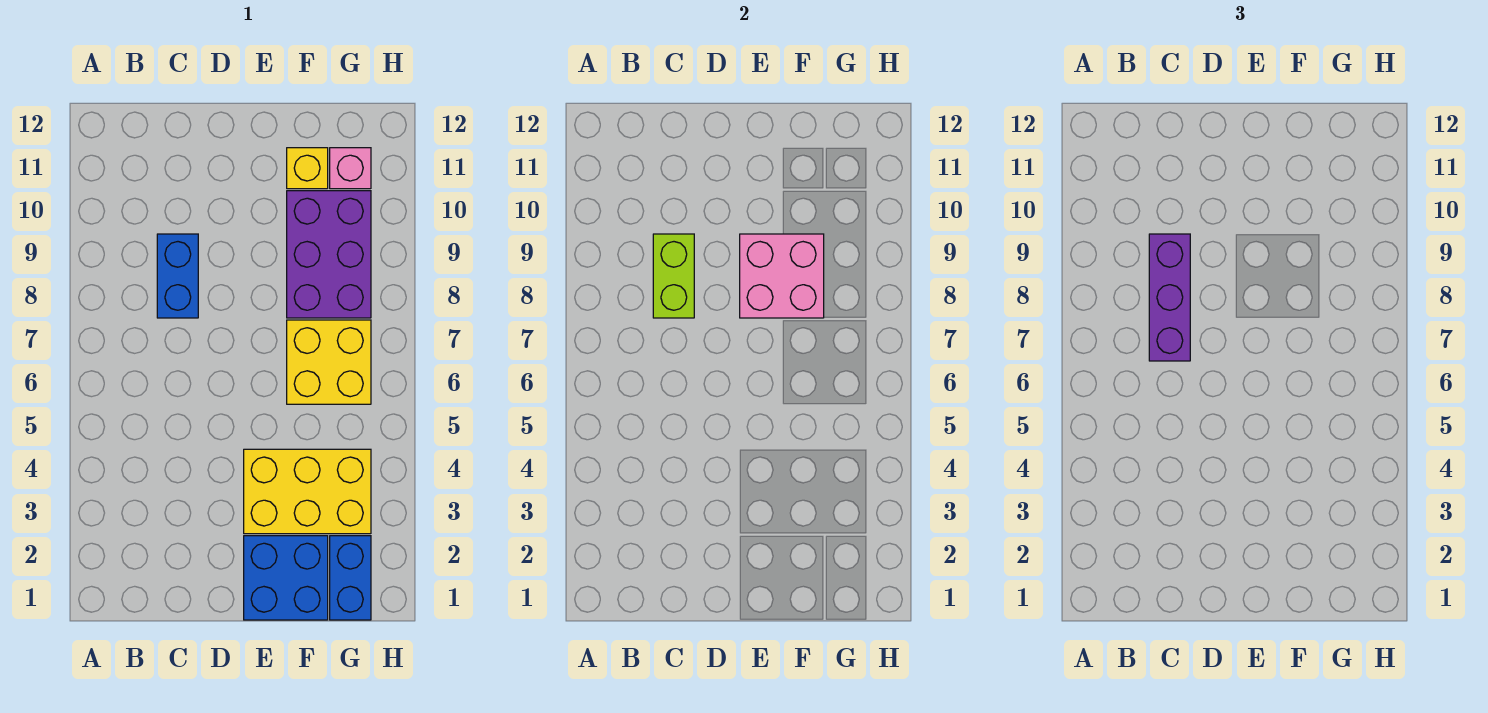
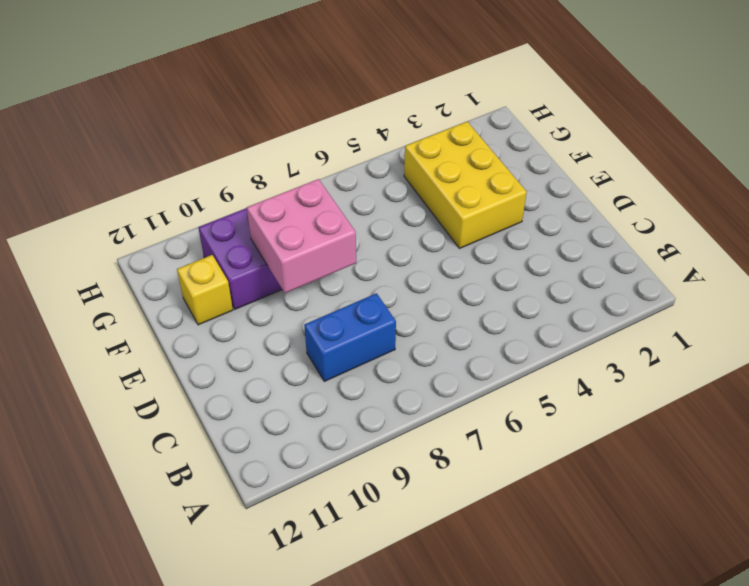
none -> blue 2x2 brick [244,536,328,620]
none -> yellow 2x2 brick [287,320,371,404]

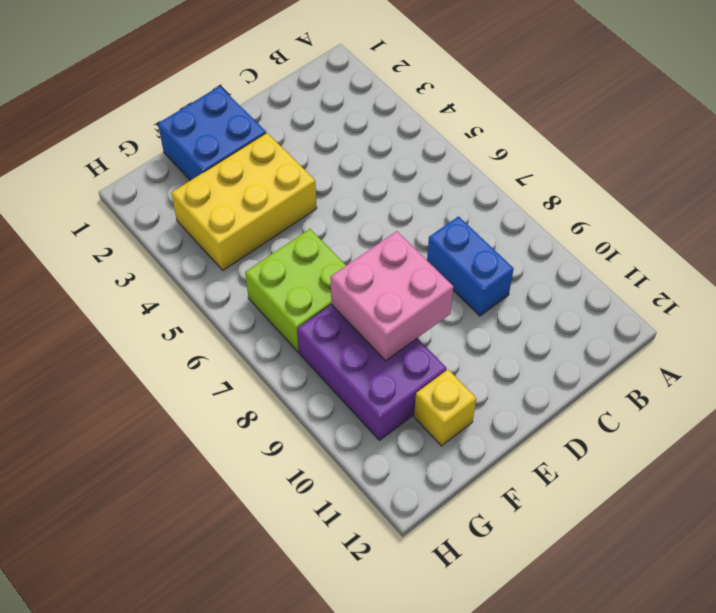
lime 2x2 brick [245,229,346,352] -> yellow 2x2 brick [287,320,371,404]
none -> blue 1x2 brick [330,536,371,620]
none -> pink 1x1 brick [330,148,371,189]

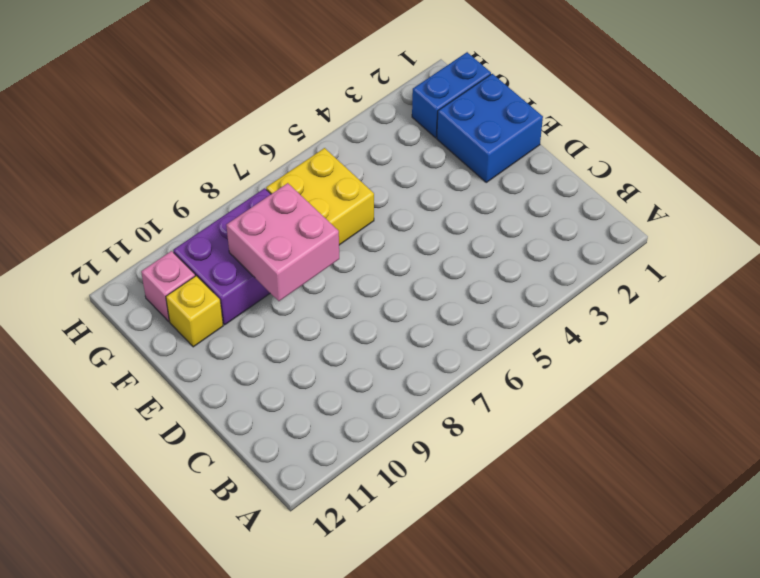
none -> blue 1x2 brick [157,234,198,318]
none -> yellow 2x3 brick [244,449,371,534]

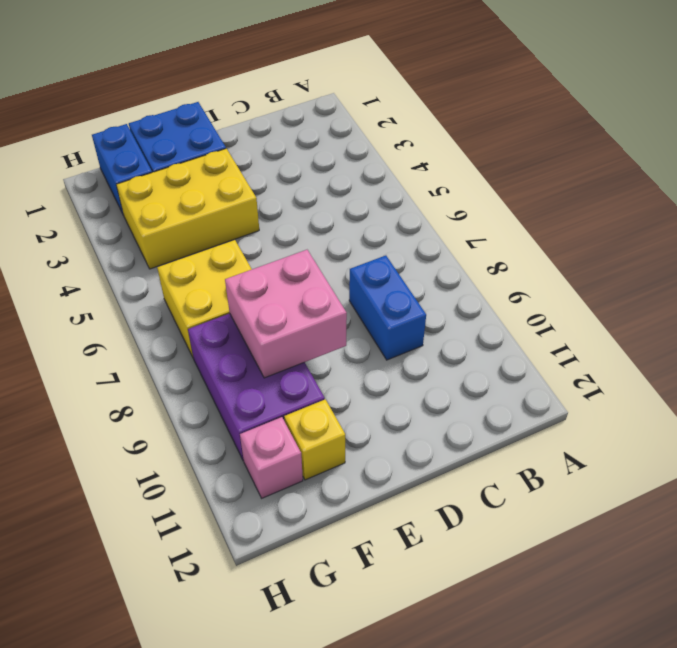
none -> lime 1x2 brick [653,234,694,318]
none -> purple 1x3 brick [1149,234,1190,361]

